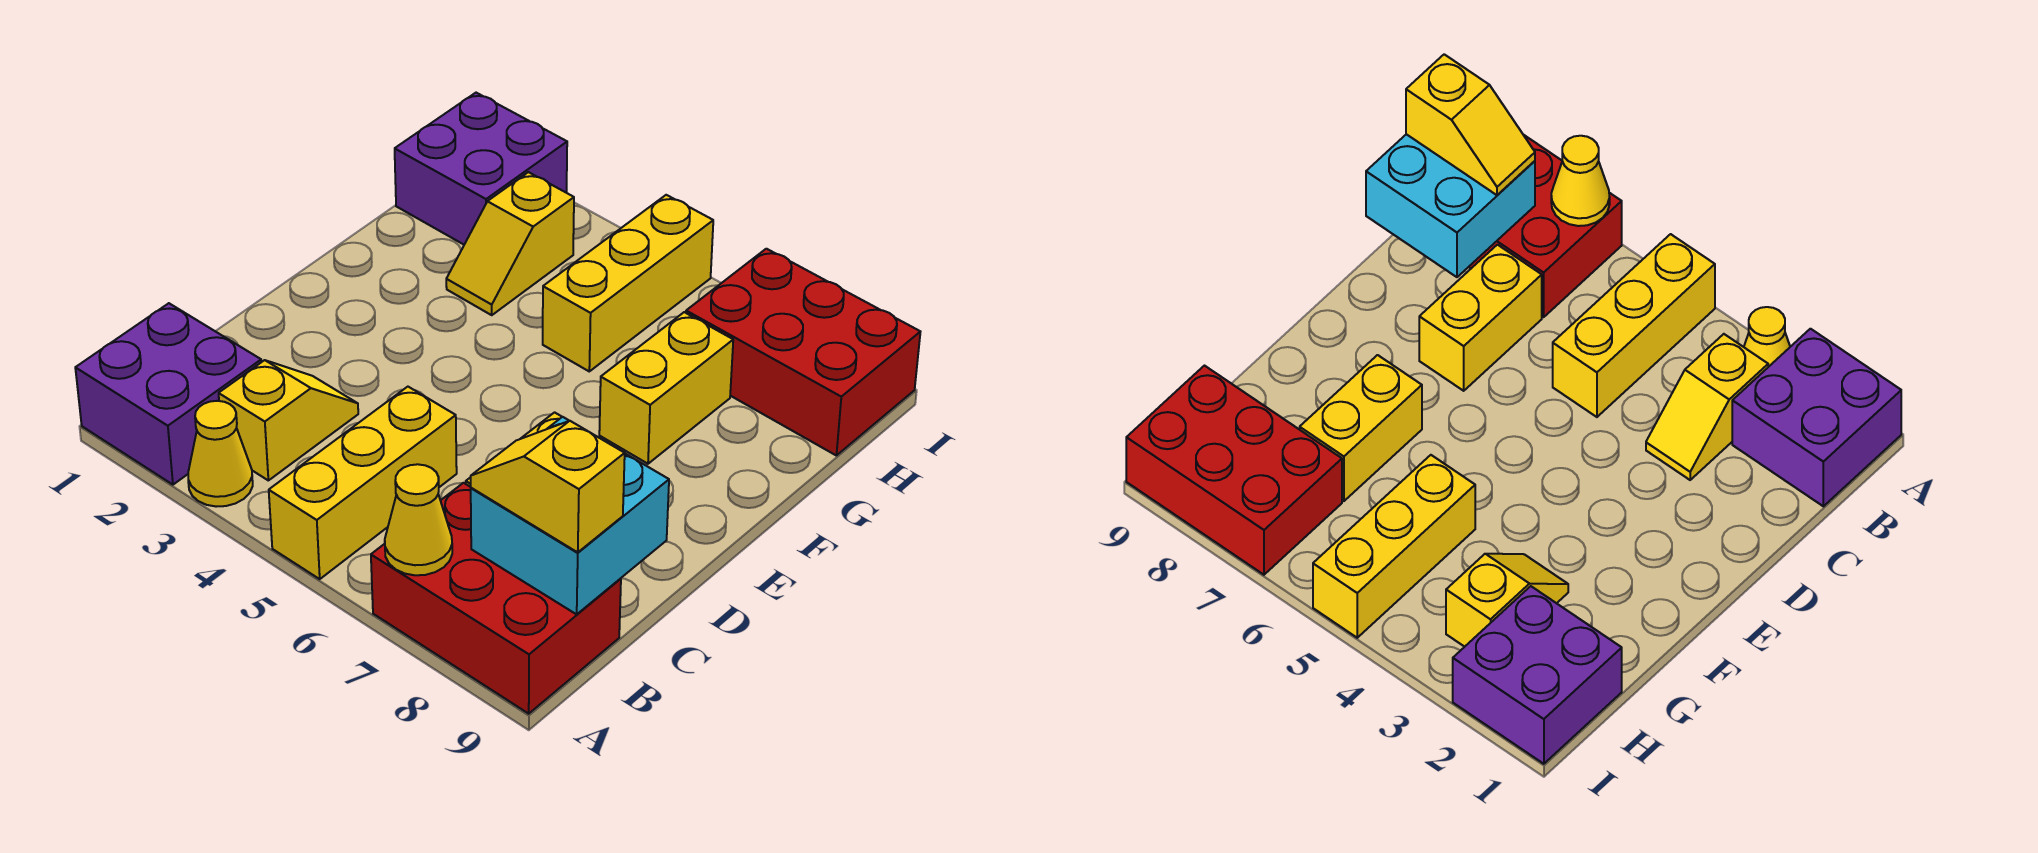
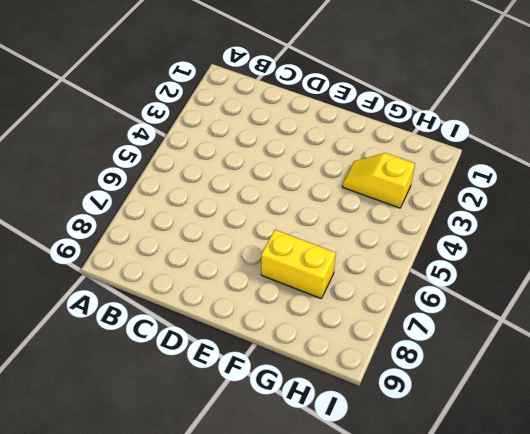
none -> purple 2x2 brick [75,303,261,485]
none -> yellow 1x1 cone [188,401,253,507]
none -> yellow 1x3 brick [269,387,457,579]

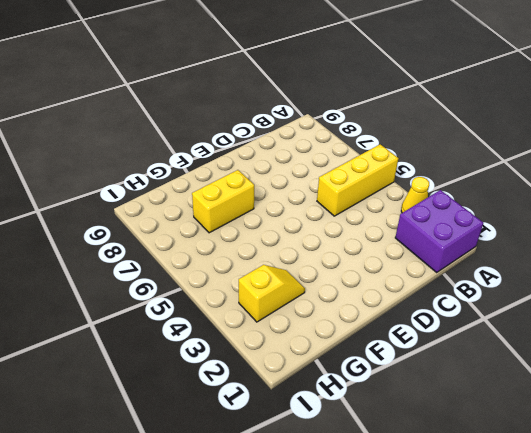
none -> red 2x3 brick [371,483,621,714]
none -> yellow 1x2 slope [219,360,358,480]
none -> yellow 1x2 brick [1419,245,1542,391]

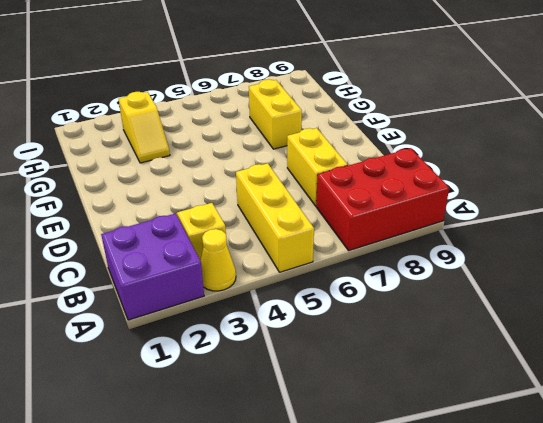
none -> yellow 1x3 brick [543,195,713,371]
none -> purple 2x2 brick [395,93,567,245]
none -> red 2x3 brick [686,249,920,455]

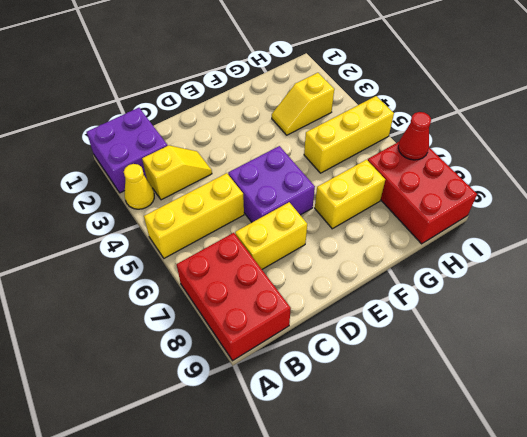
purple 2x2 brick [228,146,315,222] -> purple 2x2 brick moved to [395,93,567,245]
red 1x1 cone [398,112,431,160] -> none
none -> yellow 1x1 cone [385,464,452,575]
none -> cyan 2x2 brick [471,417,669,614]
none -> yellow 1x2 slope [471,421,625,552]

